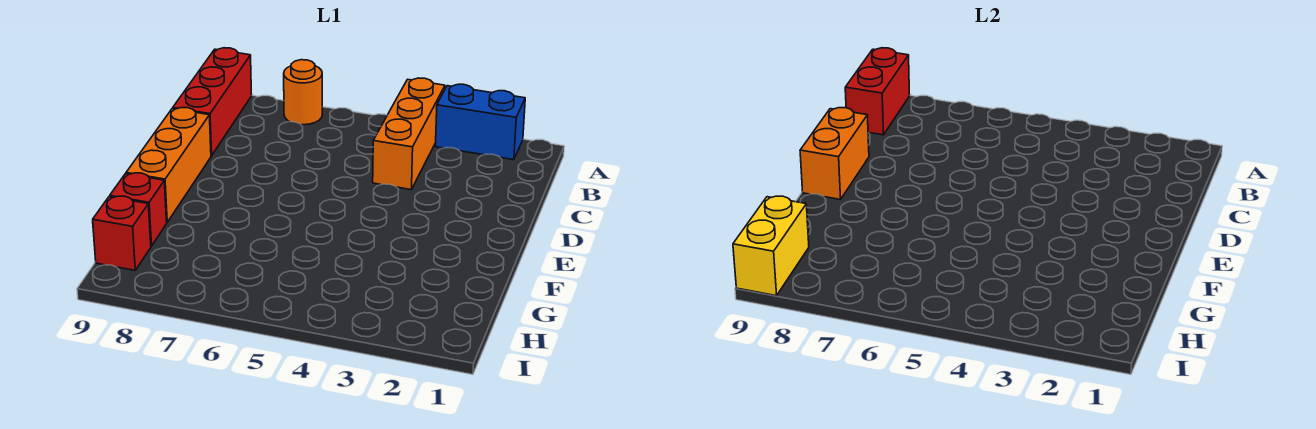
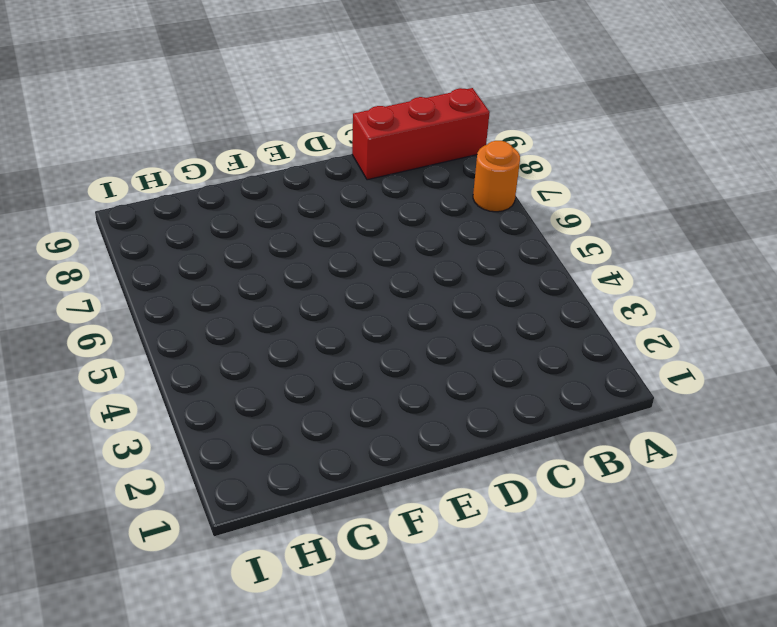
none -> blue 1x2 brick [435,84,525,160]
none -> orange 1x3 brick [373,78,445,190]

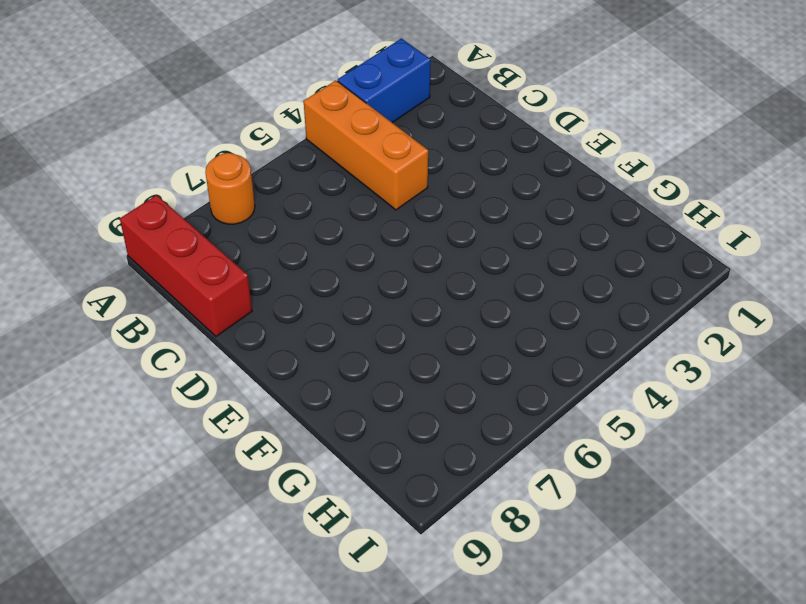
none -> orange 1x3 brick [126,108,211,222]
none -> red 1x1 brick [110,173,167,246]

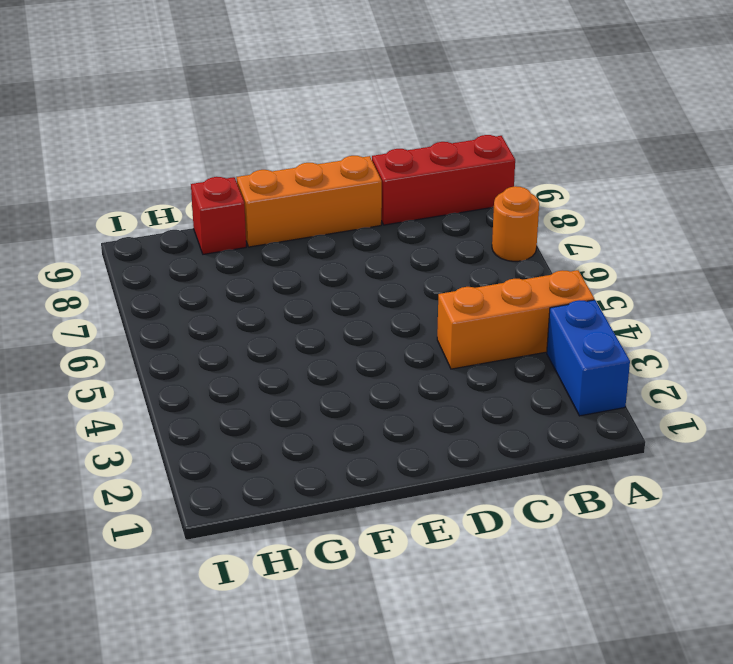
none -> red 1x1 brick [93,196,151,270]
none -> red 1x2 brick [845,48,910,135]

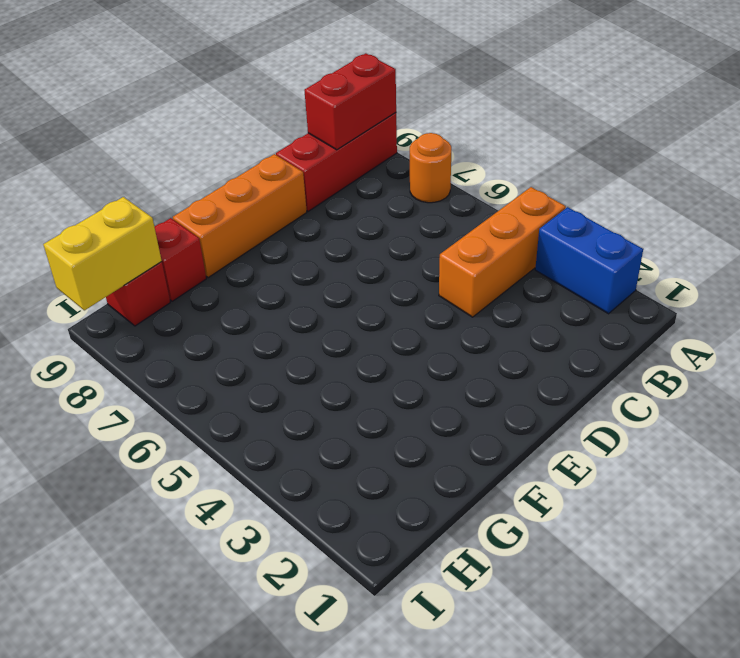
none -> orange 1x2 brick [800,108,869,200]

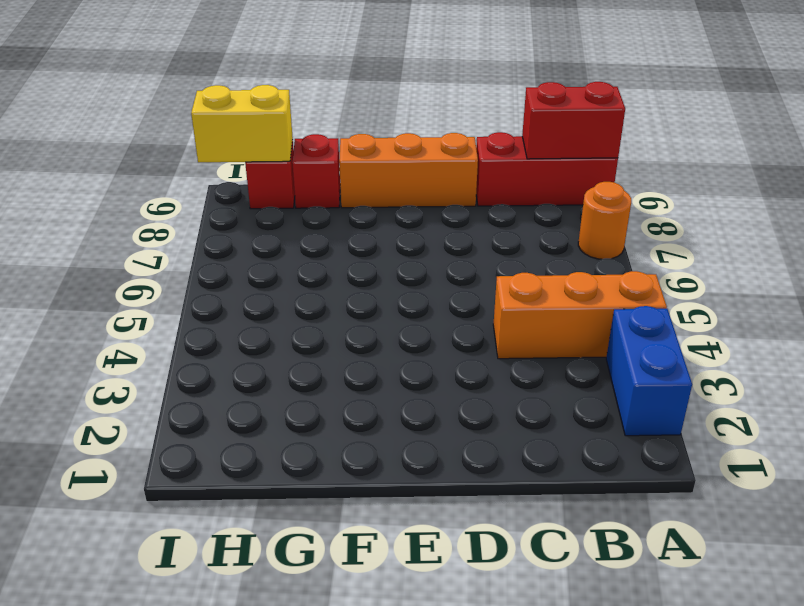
none -> orange 1x2 brick [800,108,869,200]

